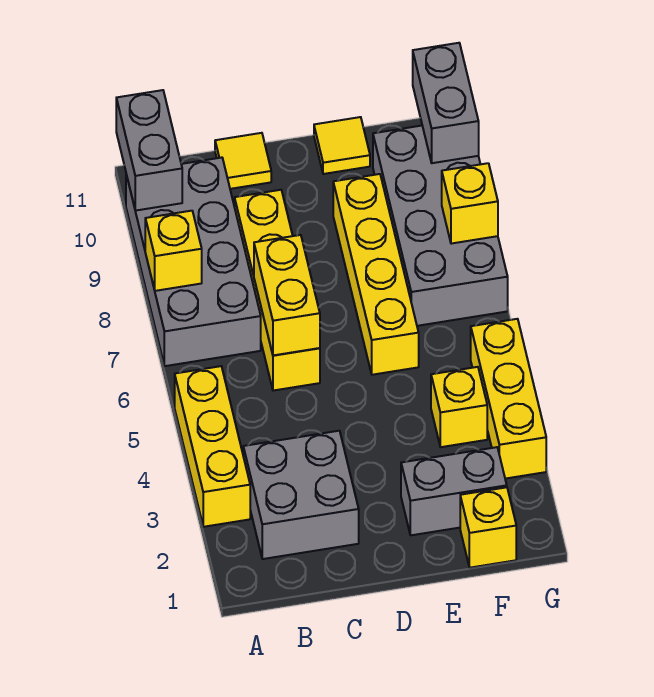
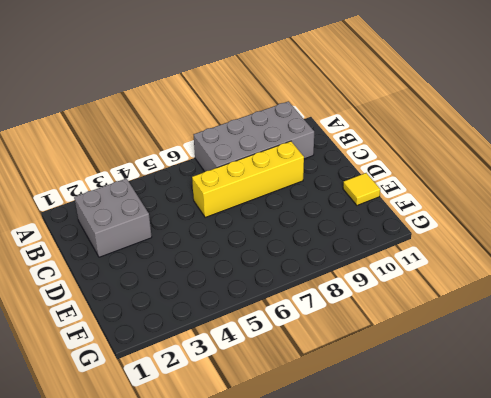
none -> yellow 1x3 brick [175,366,250,527]
none -> yellow 1x1 tile [215,133,271,189]
none -> grey 1x2 brick [401,447,507,535]

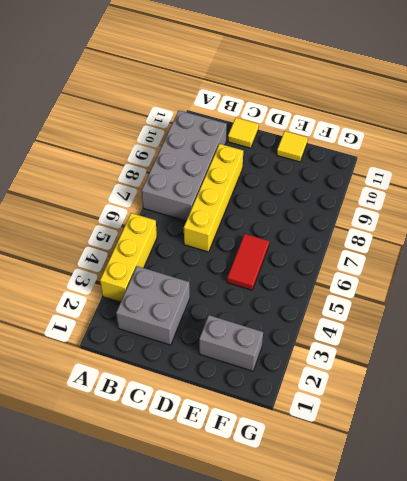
red 1x2 tile [227,234,269,290] -> yellow 1x4 brick [333,174,419,375]
none -> yellow 1x1 brick [460,487,516,568]
none -> yellow 1x1 brick [431,367,487,447]
none -> grey 2x4 brick [373,126,508,326]

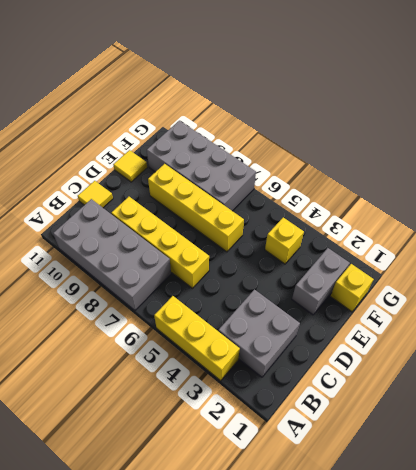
none -> yellow 1x3 brick [471,319,546,479]
none -> yellow 1x1 brick [145,211,202,291]
none -> grey 1x2 brick [116,90,182,211]

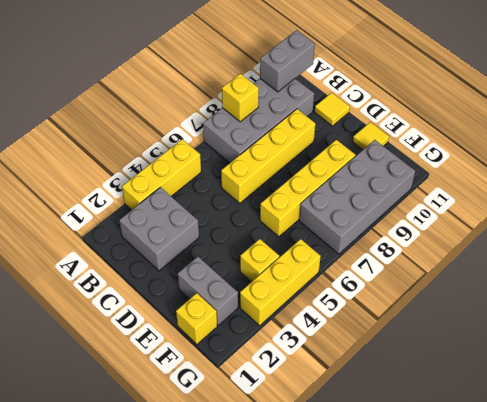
none -> yellow 1x2 brick [254,235,320,355]
none -> yellow 1x1 brick [442,163,498,244]
none -> grey 1x2 brick [413,43,479,163]

